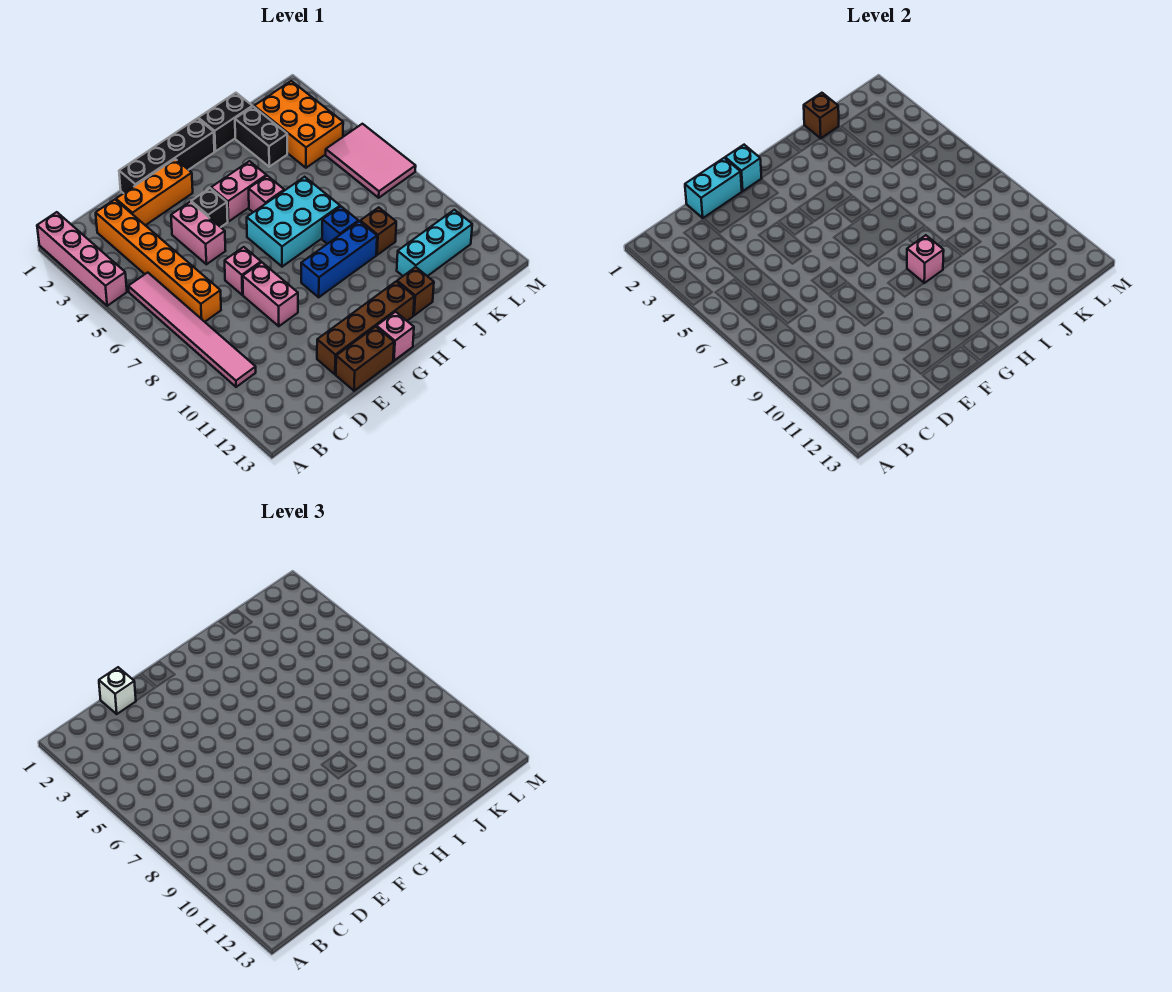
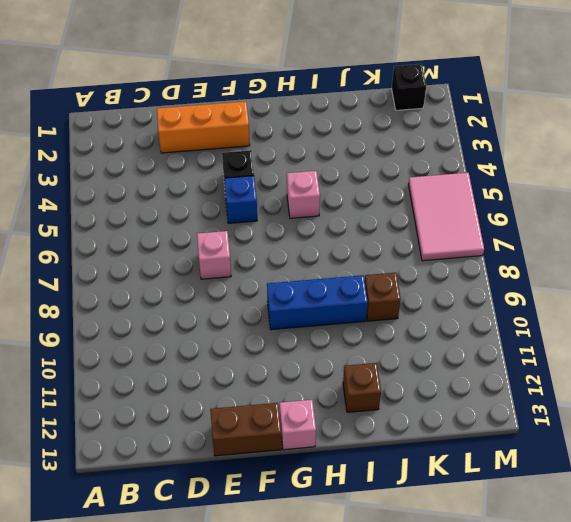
blue 1x1 brick [224,176,257,223] -> blue 1x1 brick moved to [322,206,358,244]
black 1x1 brick [392,64,426,110] -> none
none -> pink 1x4 brick [37,212,127,306]
none -> pink 1x6 tile [128,273,256,387]
none -> orange 1x6 brick [96,200,221,322]

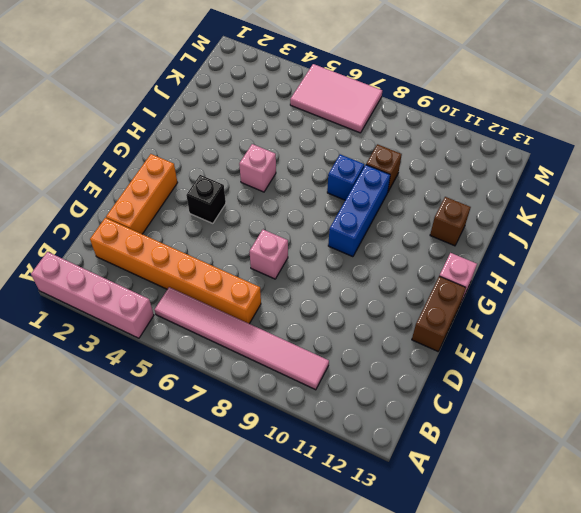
none -> black 1x4 brick [119,118,214,193]
none -> pink 1x2 brick [171,202,225,264]
none -> pink 1x2 brick [243,262,298,326]

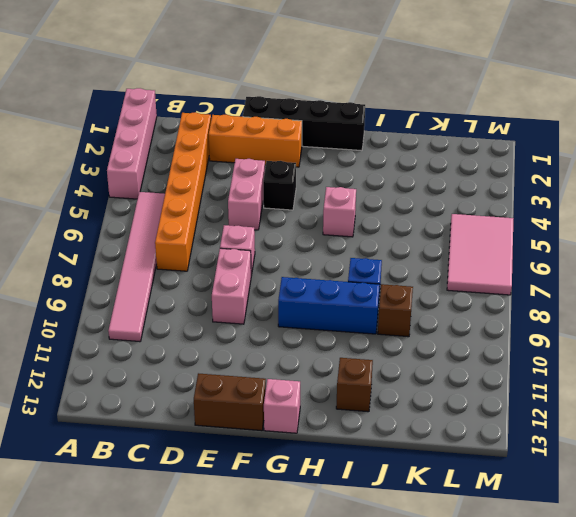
none -> brown 1x4 brick [317,281,414,374]
none -> pink 1x2 brick [211,161,266,222]
none -> cyan 2x3 brick [247,177,340,267]

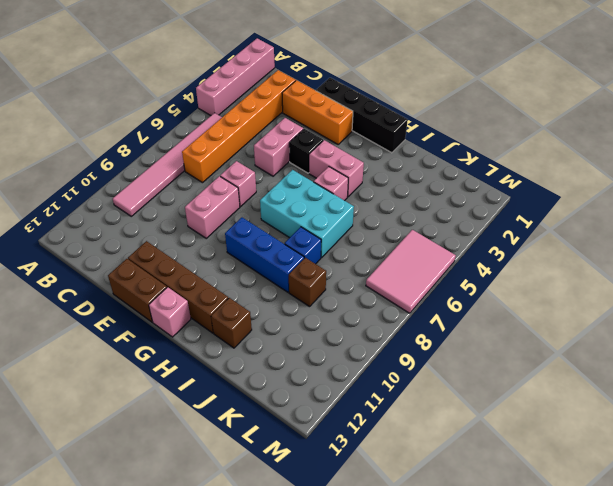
none -> black 1x2 brick [198,93,252,151]
none -> black 1x2 brick [235,107,287,167]
none -> cyan 1x3 brick [397,210,472,276]

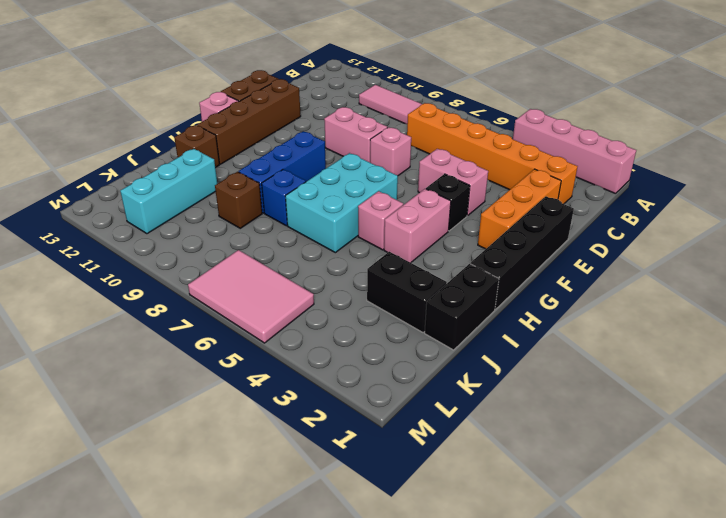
none -> orange 2x3 brick [254,81,343,168]
none -> cyan 1x2 brick [685,158,742,218]
none -> cyan 1x1 brick [725,145,762,191]

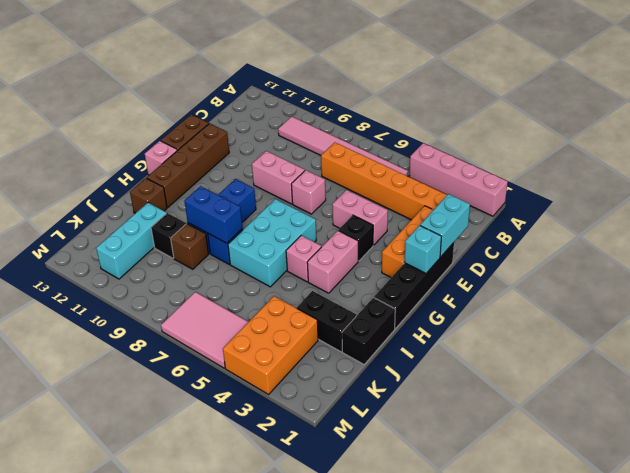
blue 1x2 brick [184,186,243,243] -> none
black 1x1 brick [151,213,186,258] -> none
orange 2x3 brick [223,296,318,394] -> orange 2x3 brick turned to [254,81,343,168]
none -> pink 1x1 brick [907,235,944,283]
none -> brown 1x1 brick [804,93,839,138]
none -> white 1x1 brick [99,667,136,714]

